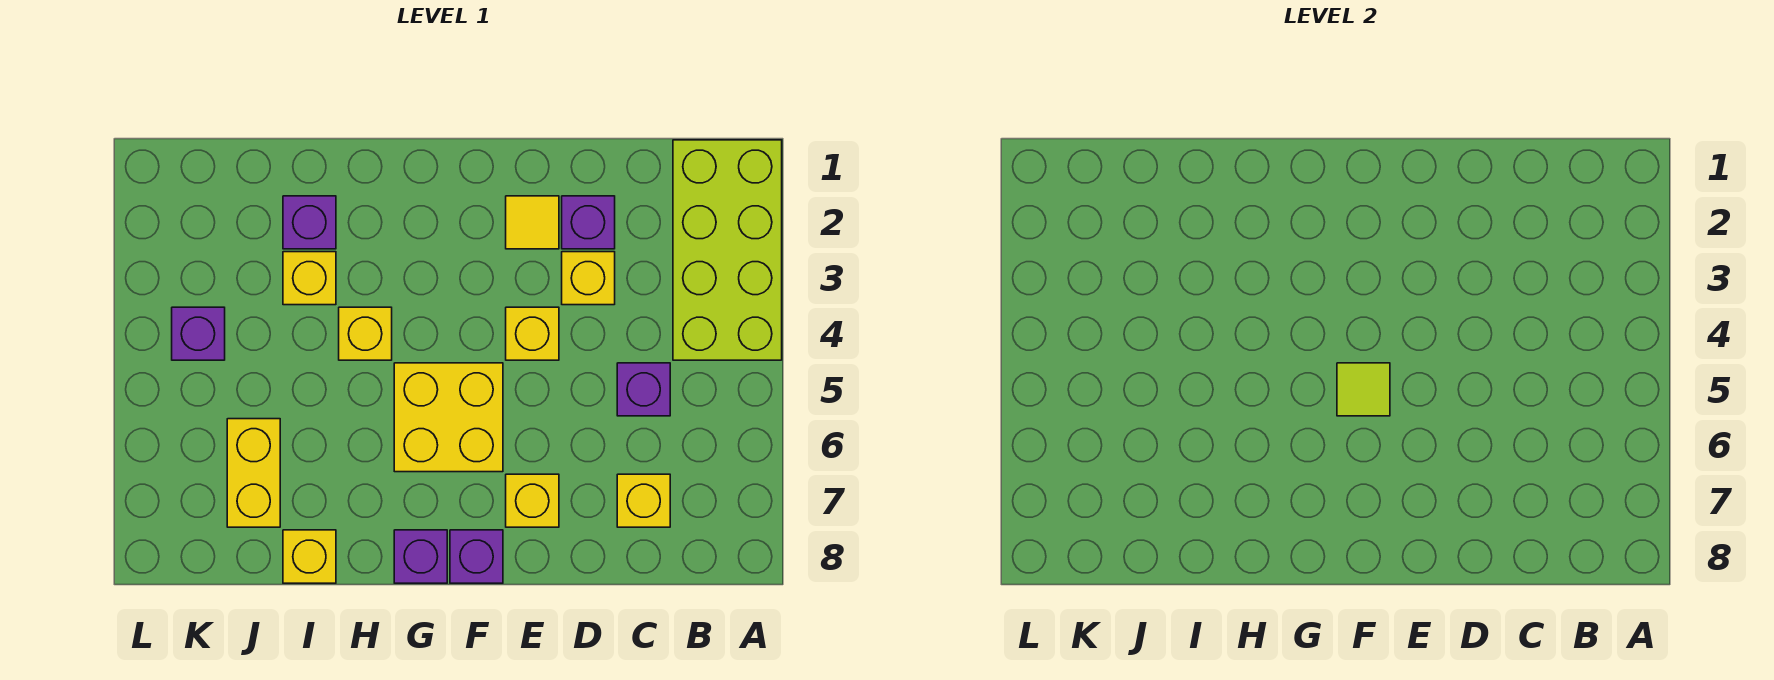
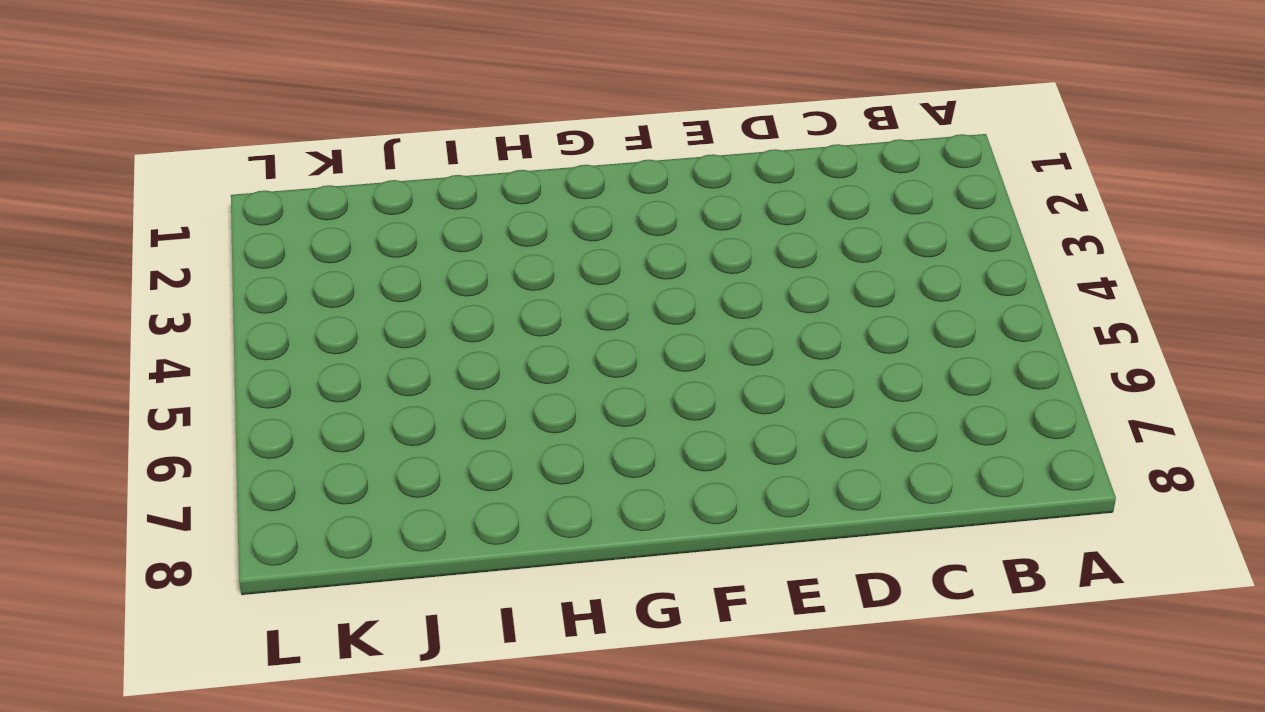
none -> lime 2x4 brick [673,140,782,360]
none -> purple 1x1 brick [617,363,670,416]
none -> yellow 1x1 brick [617,474,670,527]

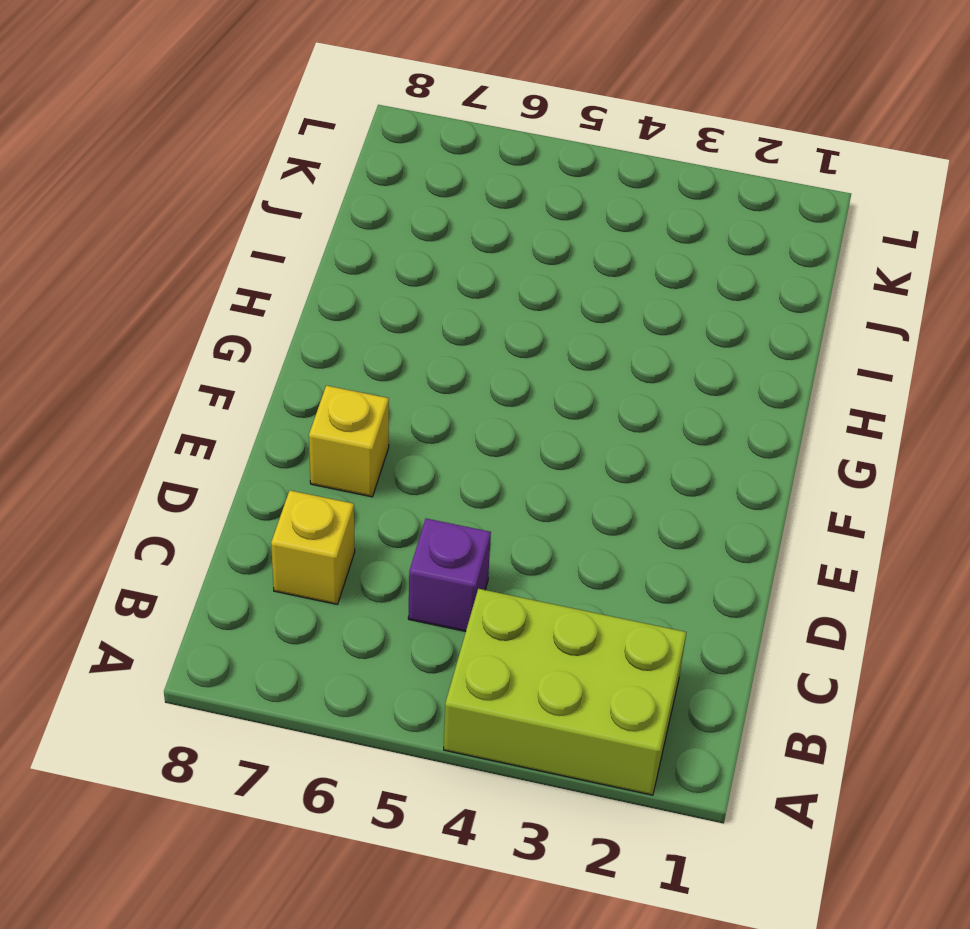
lime 2x3 brick [444,589,686,795] -> lime 2x4 brick [673,140,782,360]
none -> purple 1x1 brick [562,196,615,249]
none -> yellow 1x1 brick [562,252,615,305]
none -> yellow 1x1 tile [506,196,559,249]

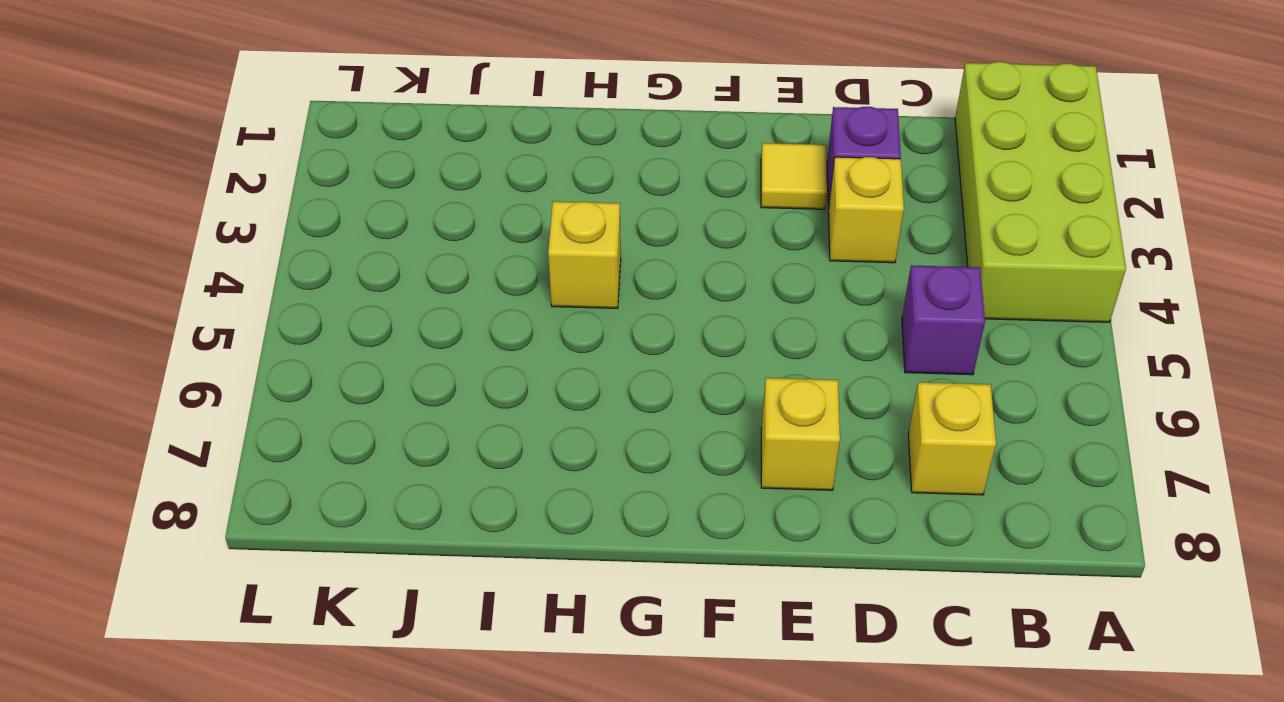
none -> yellow 1x1 brick [506,307,559,360]
none -> yellow 2x2 brick [394,363,503,472]
none -> purple 1x1 brick [450,530,503,583]

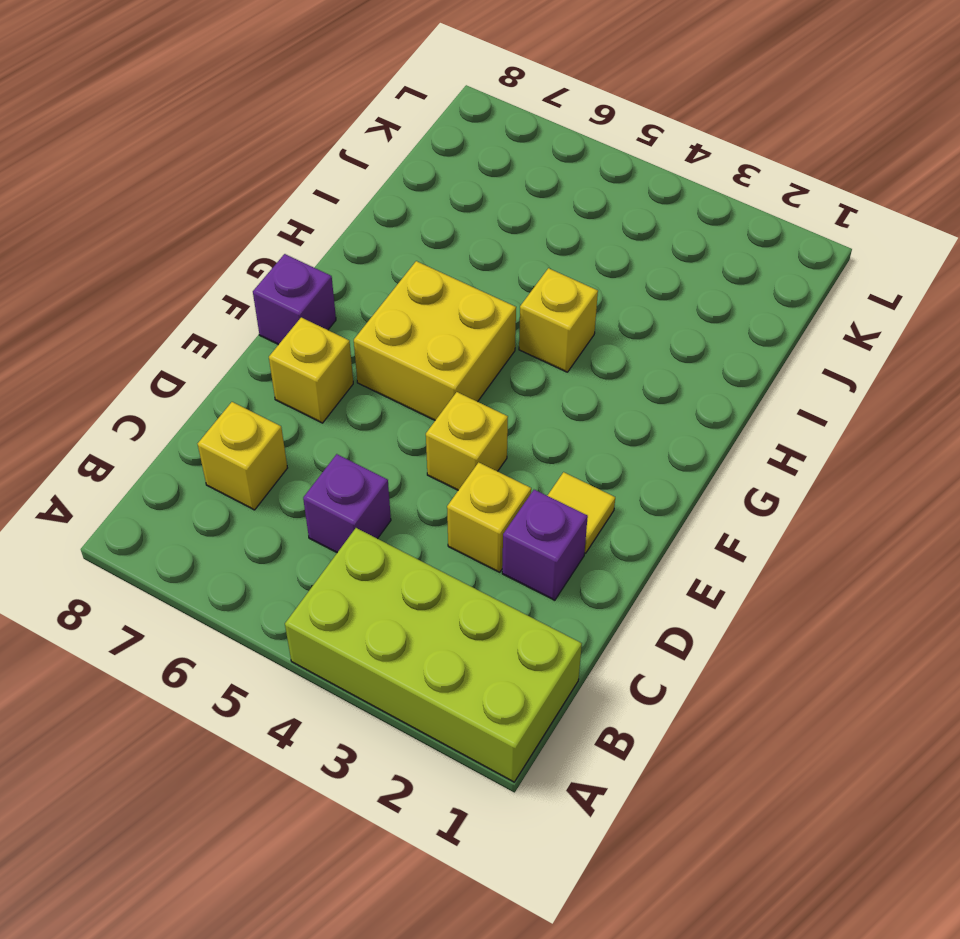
none -> purple 1x1 brick [394,530,447,583]
none -> purple 1x1 brick [283,196,336,249]
none -> yellow 1x1 brick [283,252,336,305]

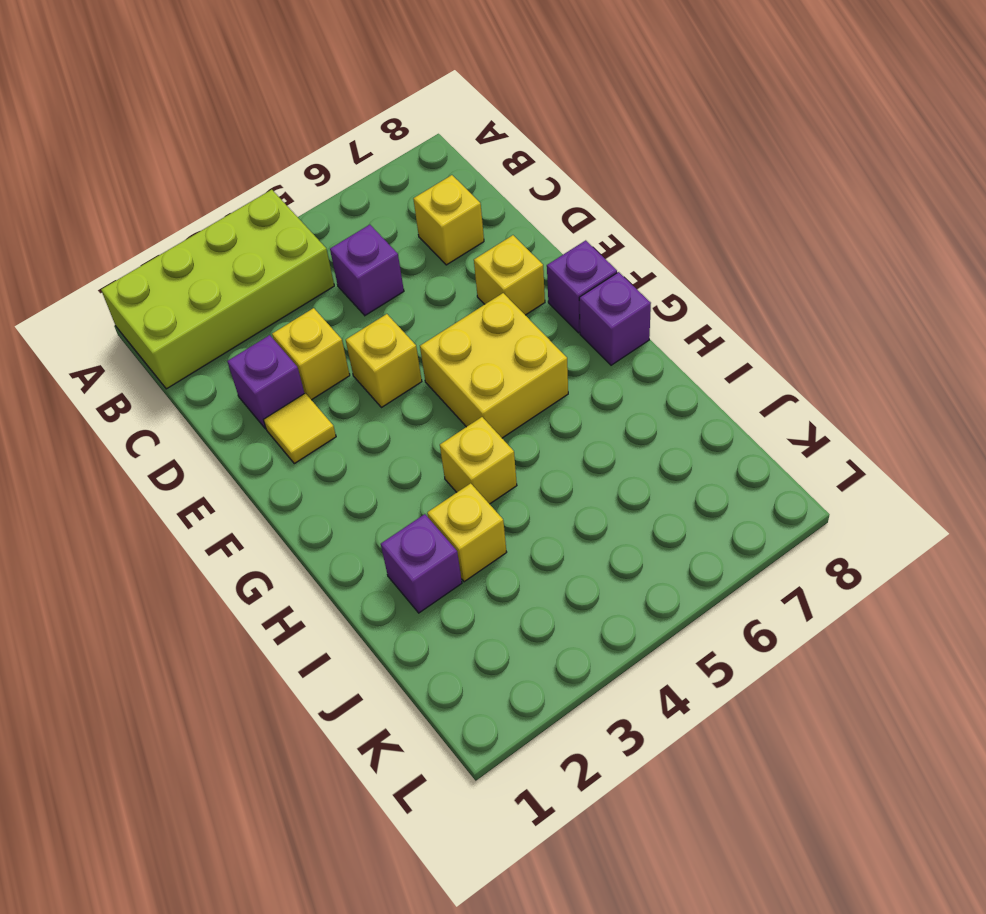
none -> yellow 1x1 brick [283,530,336,583]
none -> yellow 1x2 brick [227,419,280,527]
none -> purple 1x1 brick [172,307,225,360]

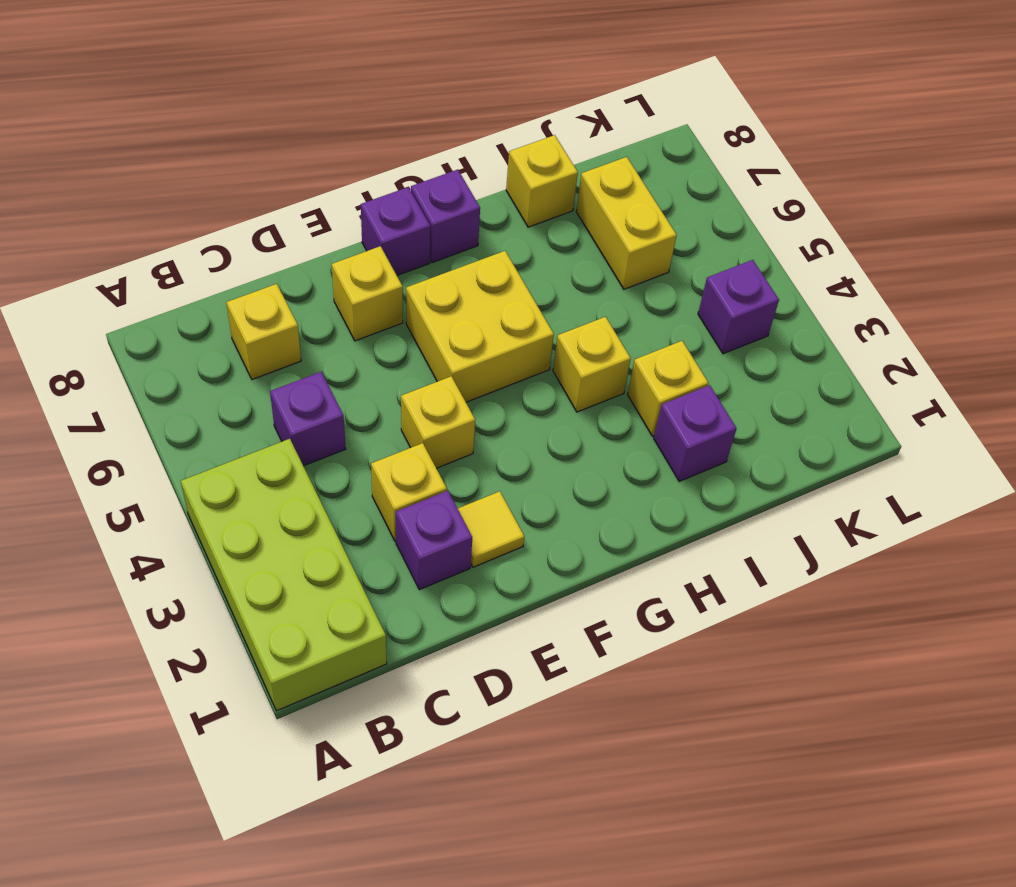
none -> lime 1x1 tile [1337,363,1390,416]

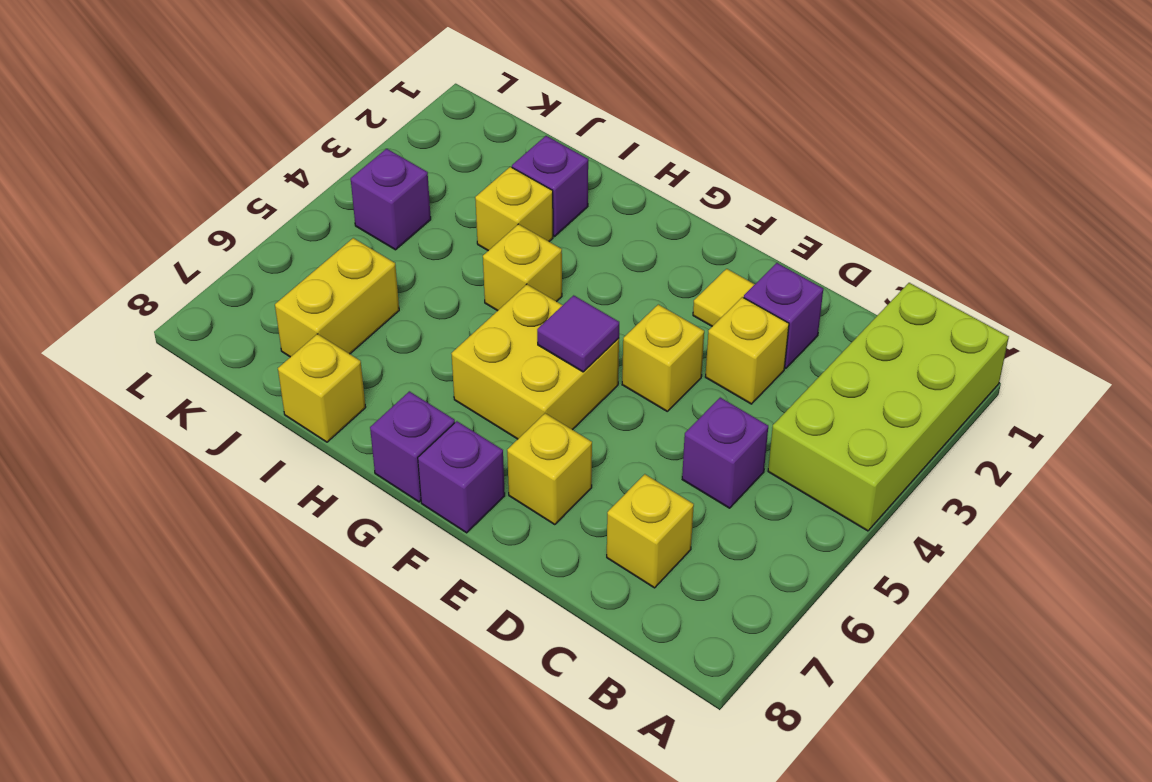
purple 1x1 tile [537,295,619,372] -> lime 1x1 tile [1337,363,1390,416]

